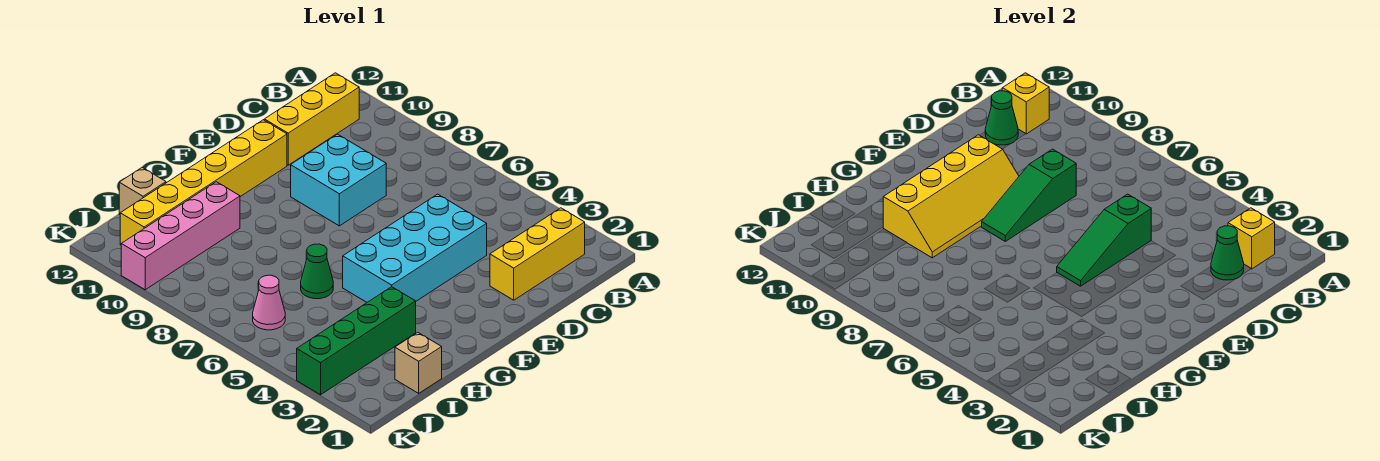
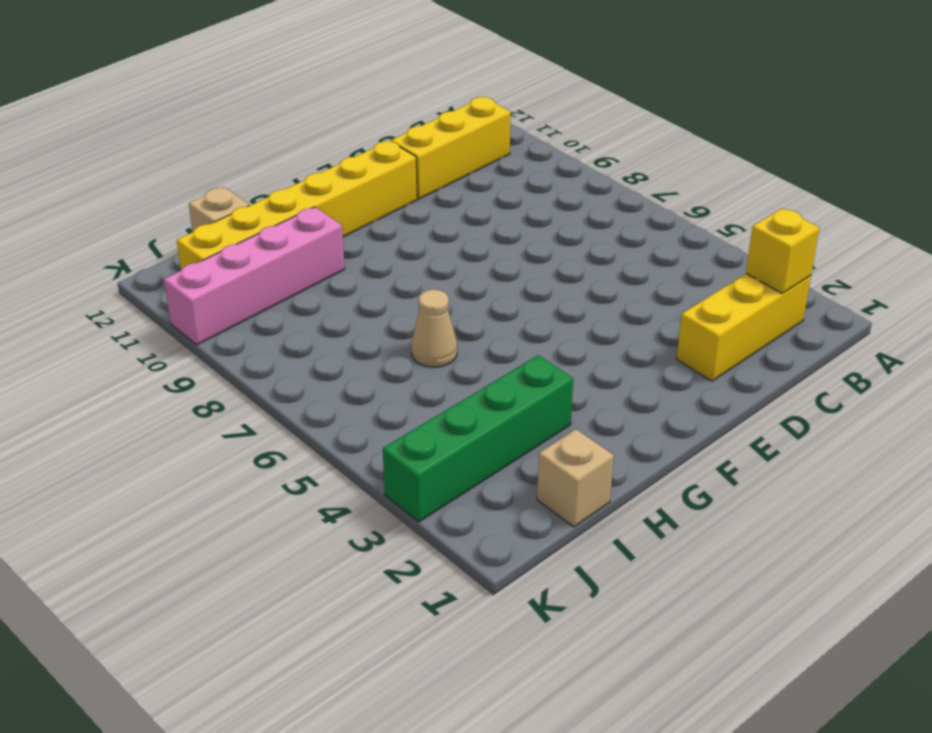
tan 1x1 cone [411,290,457,367] -> green 1x1 cone [301,244,333,299]
none -> cyan 2x4 brick [343,194,487,302]
none -> cyan 2x2 brick [291,134,386,226]
none -> pink 1x1 cone [253,275,285,330]

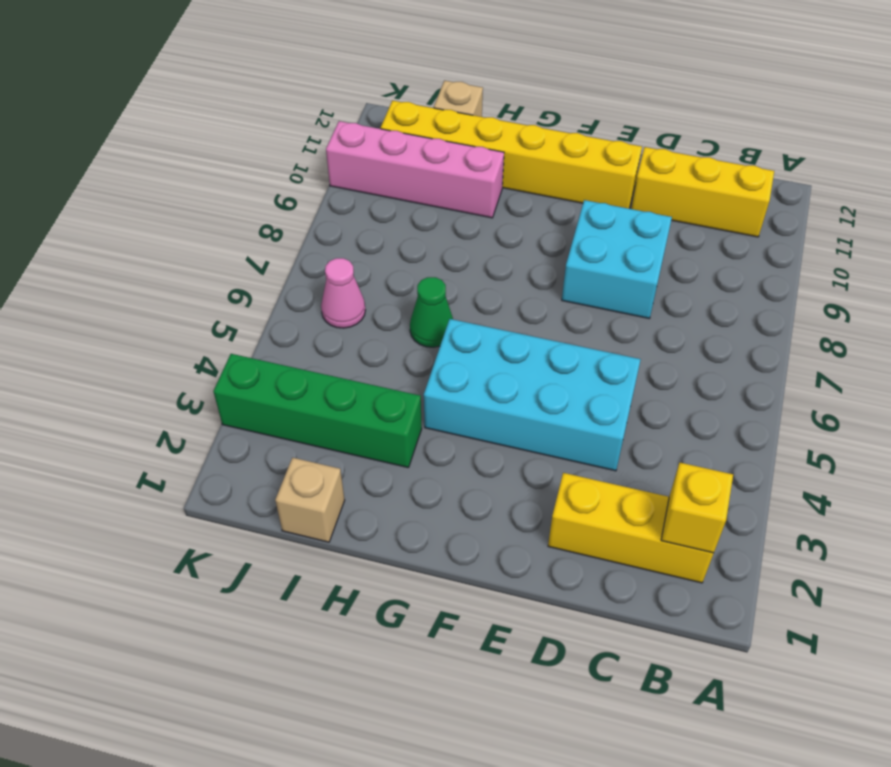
none -> yellow 1x1 brick [1002,73,1049,134]
none -> green 1x1 cone [1211,226,1244,280]
none -> green 1x1 cone [985,91,1018,145]

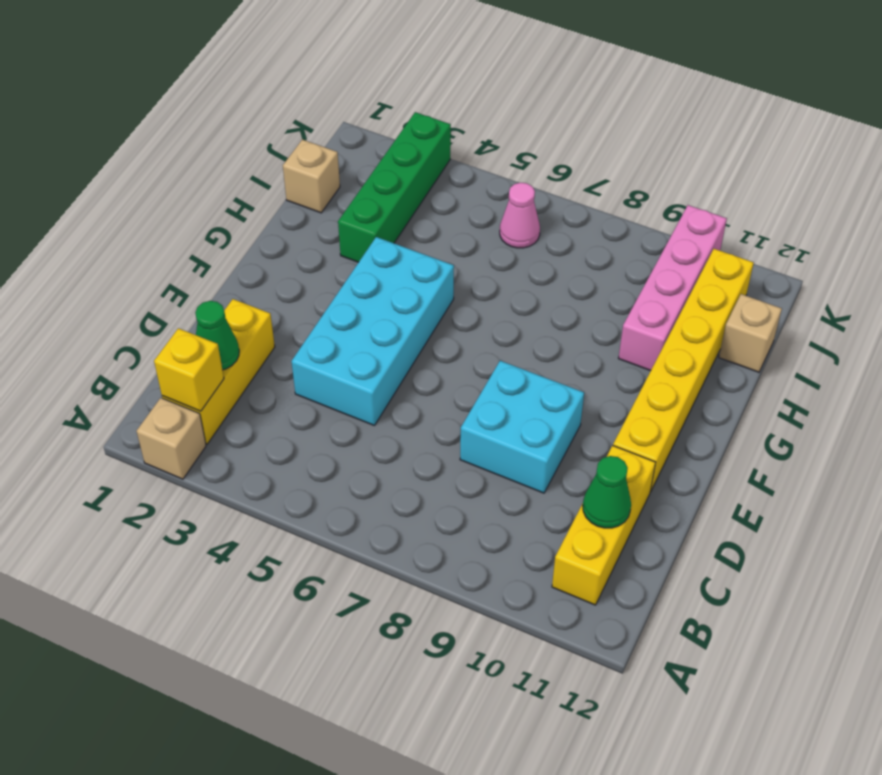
tan 1x1 brick [137,398,206,479] -> none
none -> green 1x1 cone [301,244,333,299]
none -> yellow 1x1 brick [1002,73,1049,134]
none -> green 1x3 slope [1057,194,1151,286]

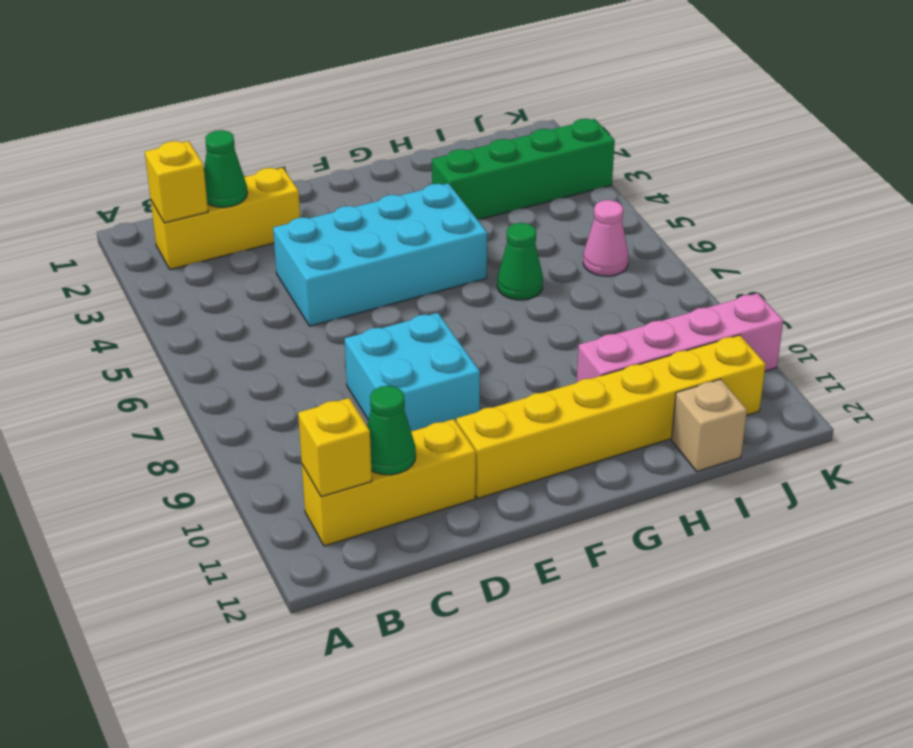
none -> tan 1x1 brick [395,332,442,393]
none -> green 1x3 slope [1057,194,1151,286]
none -> green 1x3 slope [982,149,1076,241]

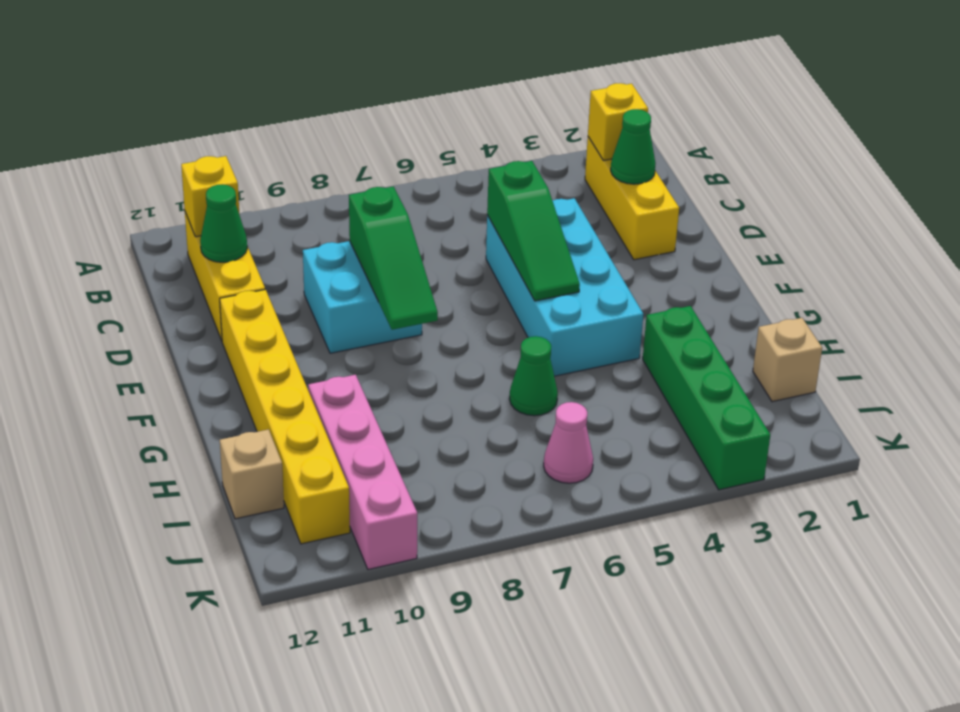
none -> yellow 2x4 slope [883,135,1019,258]

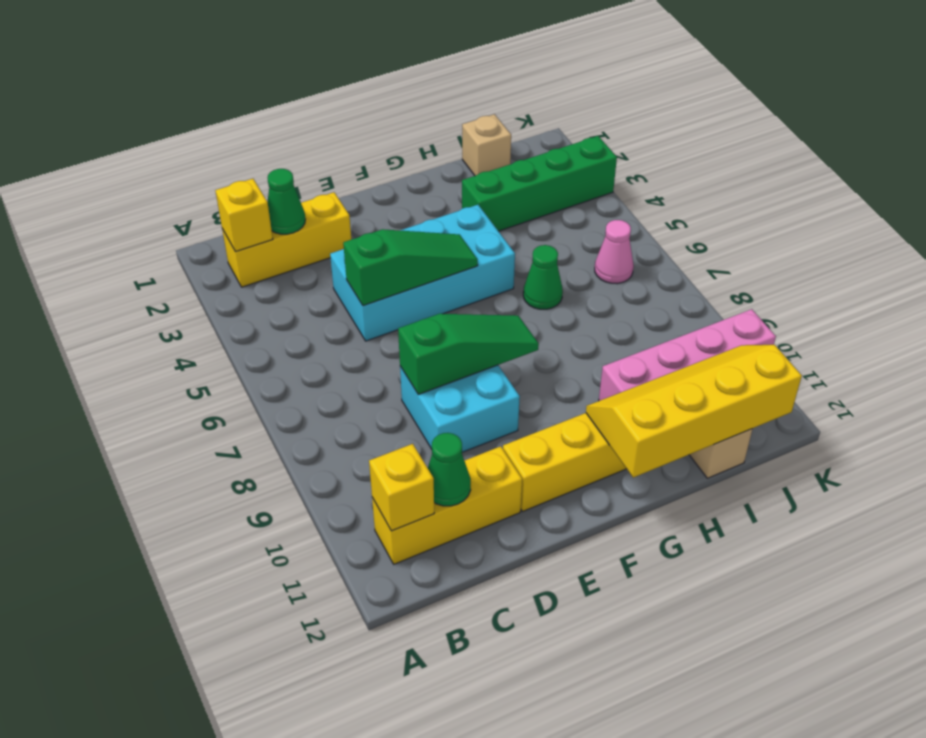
yellow 2x4 slope [586,345,802,478] -> yellow 2x4 slope moved to [883,135,1019,258]

